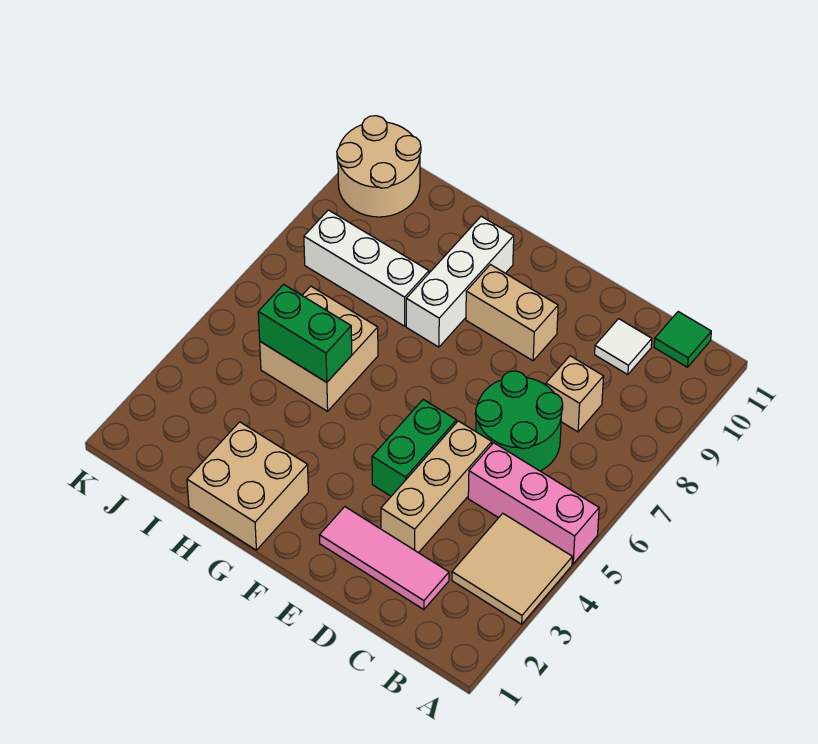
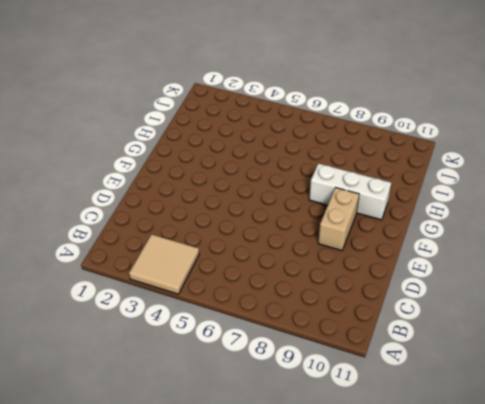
none -> pink 1x3 brick [468,443,599,564]
none -> green 1x1 tile [654,312,711,367]
none -> pink 1x3 tile [320,507,449,610]

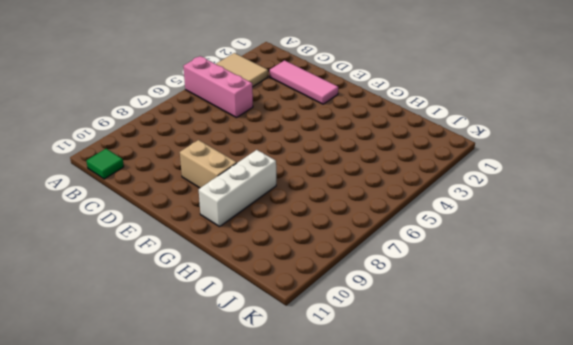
none -> green 2x2 round brick [475,371,563,471]
none -> tan 1x1 brick [546,356,604,432]
none -> white 1x1 tile [595,319,652,375]

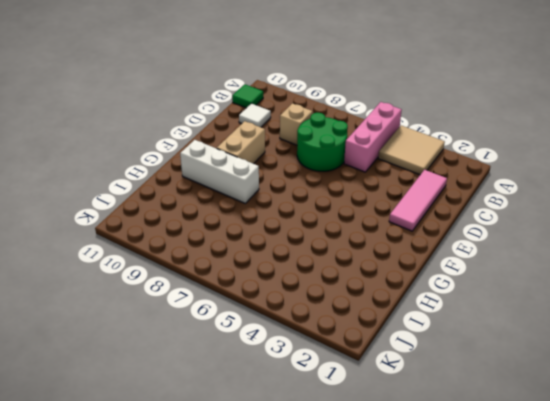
none -> tan 1x3 brick [381,421,492,553]
none -> green 1x2 brick [372,400,456,496]
none -> tan 2x2 brick [187,422,308,550]

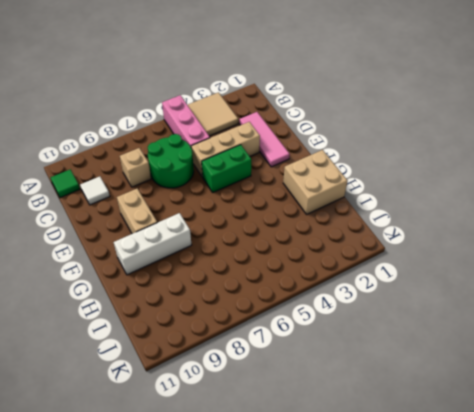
none -> tan 2x2 brick [260,286,378,411]
none -> white 1x3 brick [304,210,429,326]
none -> tan 2x2 round brick [337,116,421,217]

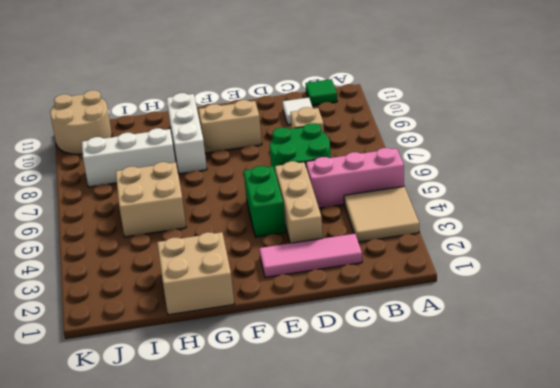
none -> green 1x2 brick [258,284,352,382]

